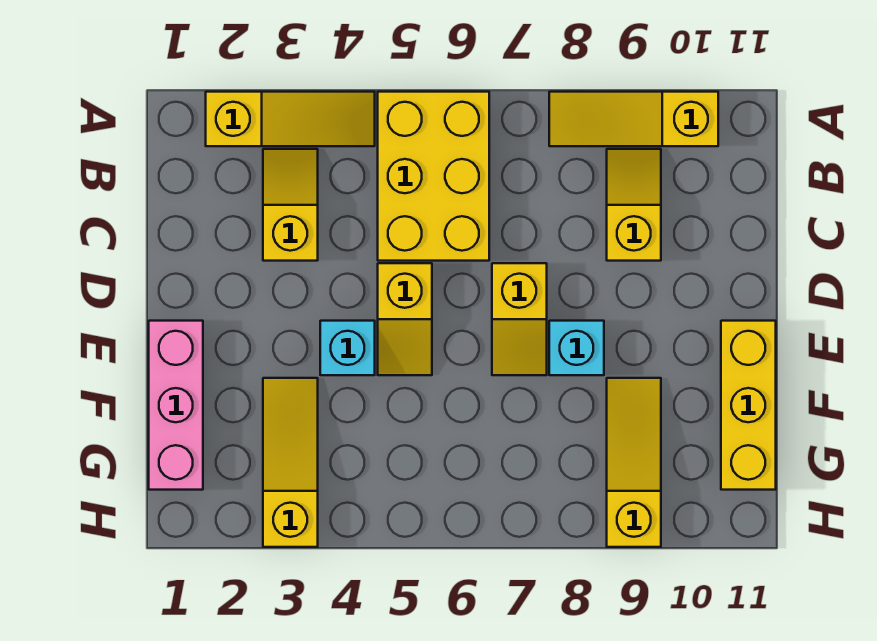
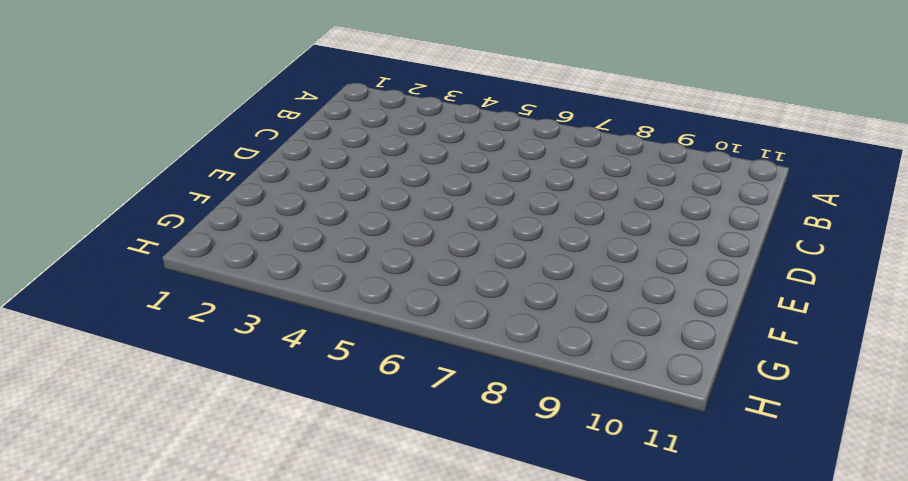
none -> yellow 1x3 slope [206,92,375,146]
none -> yellow 2x3 brick [378,92,489,261]
none -> yellow 1x3 slope [549,92,718,146]

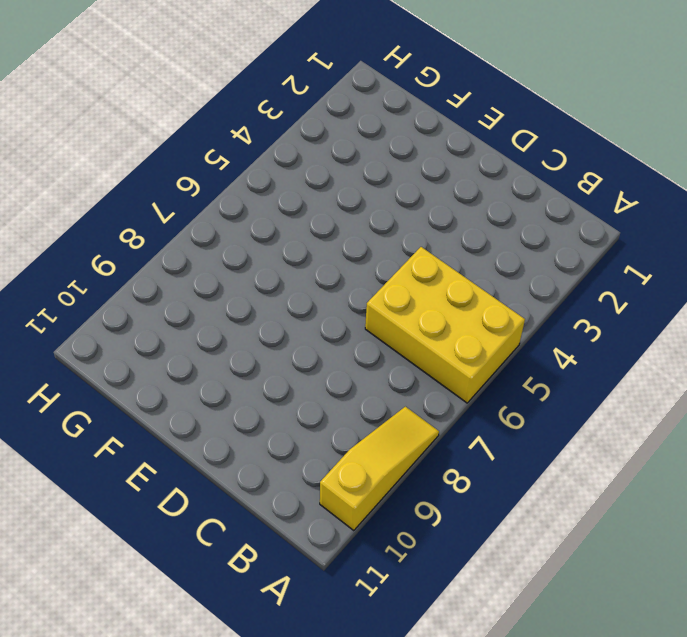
none -> yellow 1x3 slope [206,92,375,146]
none -> yellow 1x2 slope [263,149,318,261]
none -> yellow 1x2 slope [607,149,661,261]

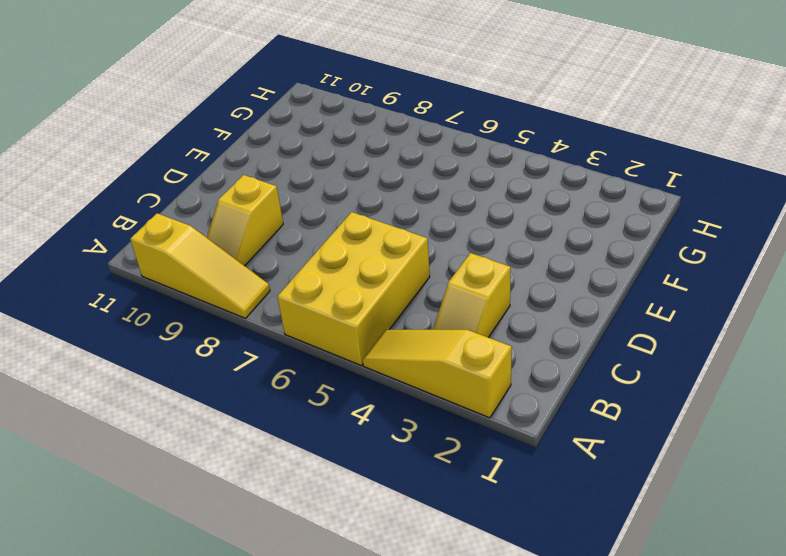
none -> yellow 1x2 slope [378,263,432,375]
none -> yellow 1x2 slope [492,263,547,375]
none -> pink 1x3 brick [149,321,203,490]

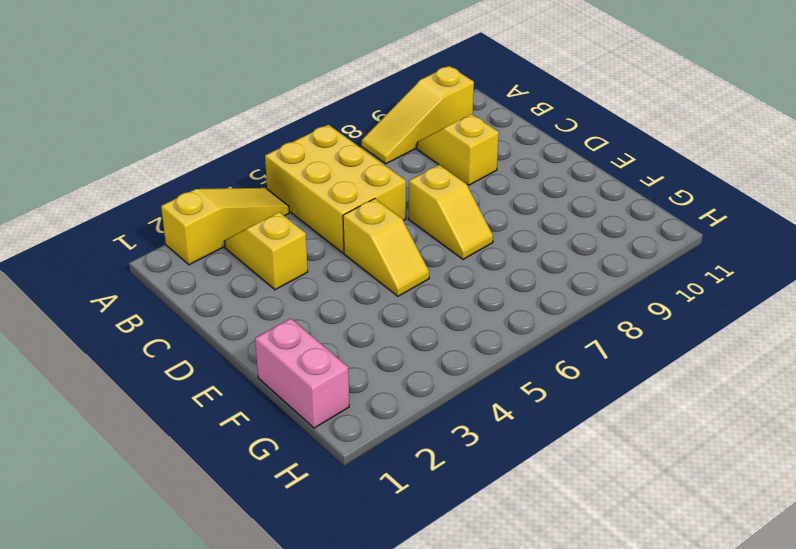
pink 1x2 brick [255,318,349,428] -> pink 1x3 brick [149,321,203,490]
none -> cyan 1x1 brick [320,321,375,375]
none -> cyan 1x1 brick [549,321,604,375]
none -> yellow 1x3 brick [721,321,776,490]

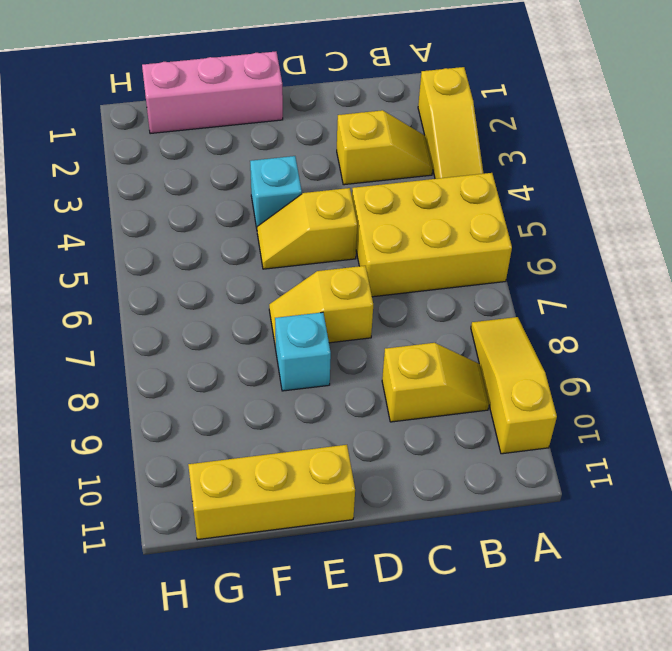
none -> yellow 1x3 slope [263,378,318,547]
none -> yellow 1x3 slope [607,378,661,547]

